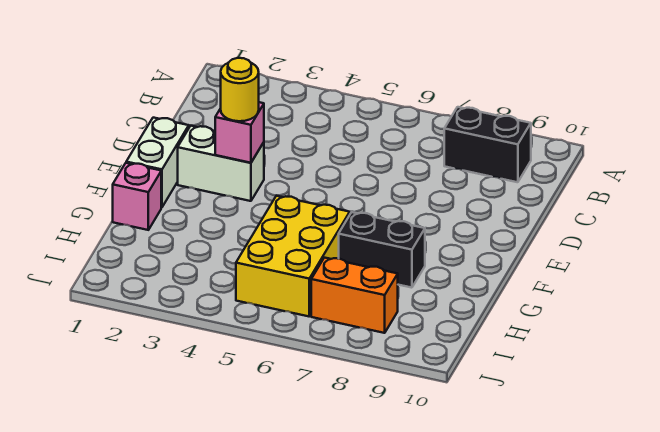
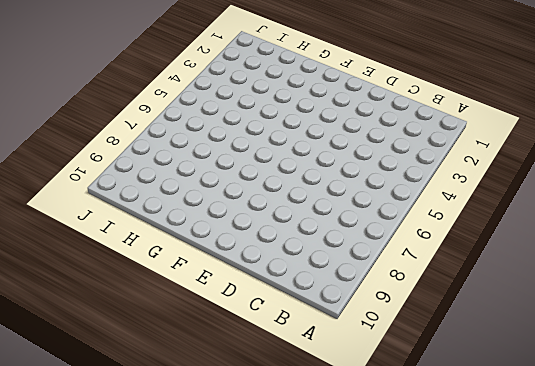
none -> black 1x2 brick [444,107,531,182]
none -> white 1x2 brick [126,118,189,207]

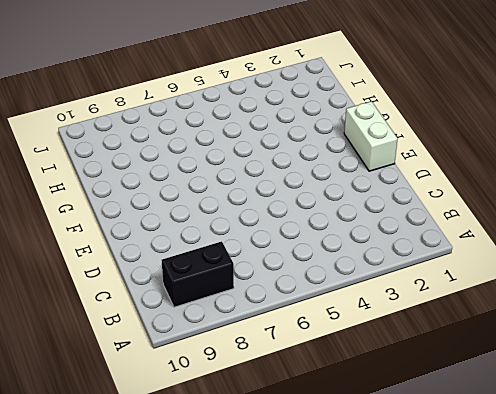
none -> white 1x2 brick [178,126,264,201]
none -> pink 1x1 brick [113,163,161,230]

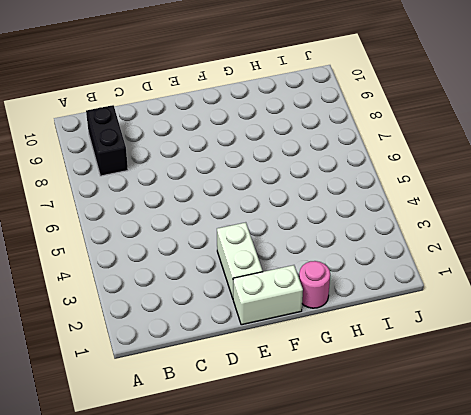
pink 1x1 round brick [299,261,330,308] -> pink 1x1 brick [113,163,161,230]
none -> yellow 2x3 brick [236,196,350,316]
none -> black 1x2 brick [339,212,425,288]

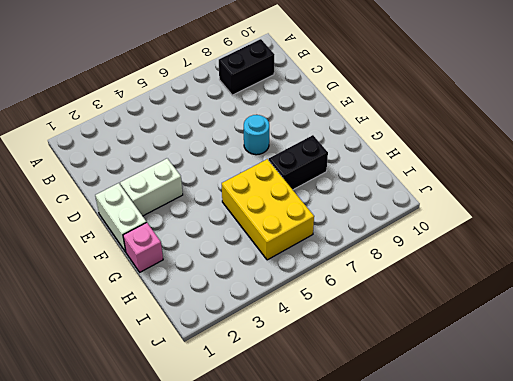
cyan 1x1 round brick [244,115,269,155] -> none
none -> orange 1x2 brick [311,258,398,333]
none -> pink 1x1 brick [215,102,264,163]

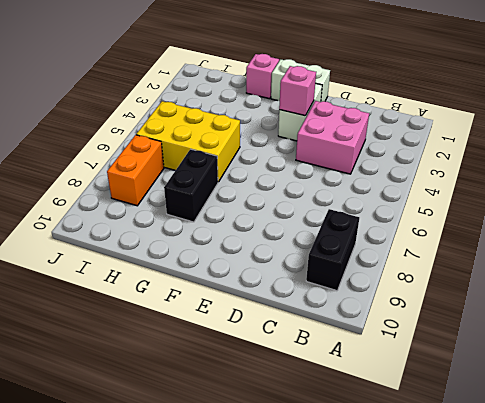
pink 2x2 brick [296,101,369,174] -> none
none -> yellow 1x1 round brick [221,58,259,121]

